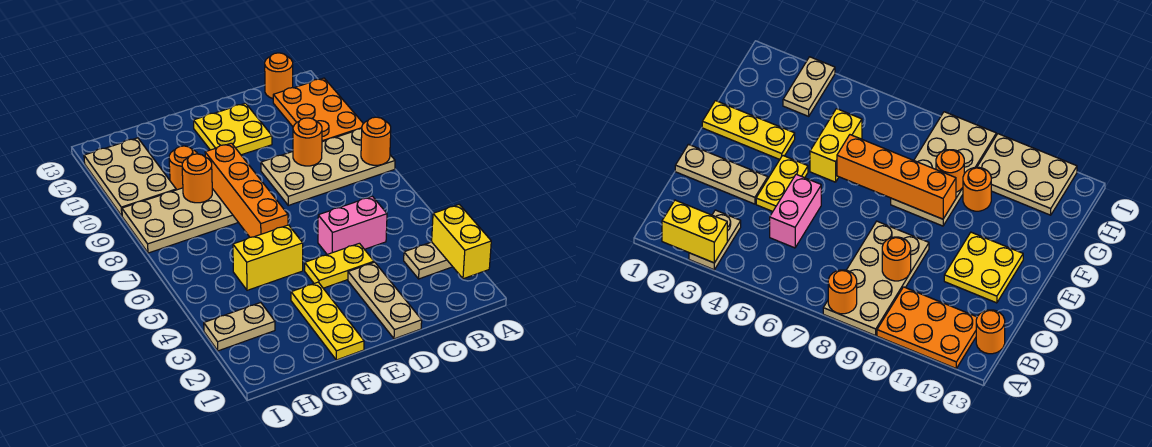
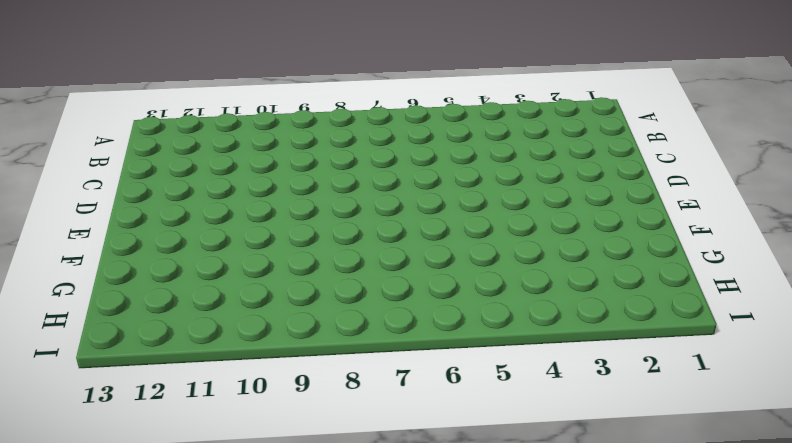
none -> tan 1x2 plate [404,242,452,279]
none -> tan 2x4 plate [261,129,395,205]
none -> orange 2x3 plate [273,78,363,142]

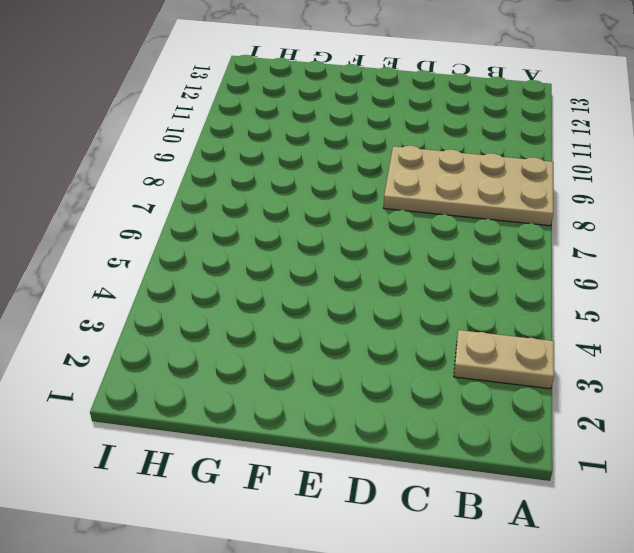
none -> orange 2x3 plate [273,78,363,142]
none -> orange 1x1 round brick [265,53,293,99]
none -> pink 1x2 brick [318,196,387,254]

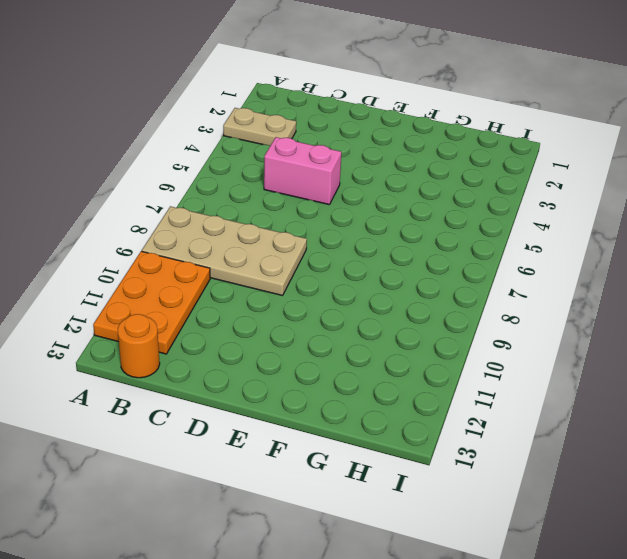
none -> tan 1x3 plate [348,262,422,339]
none -> yellow 1x2 plate [305,243,374,288]
none -> yellow 2x2 plate [194,103,272,155]

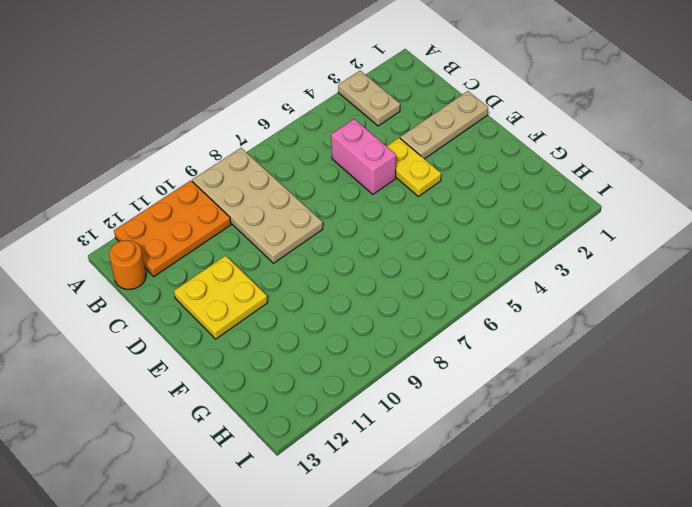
none -> yellow 1x3 plate [291,282,364,360]
none -> yellow 1x2 brick [233,225,303,290]
none -> tan 2x4 plate [122,188,238,253]

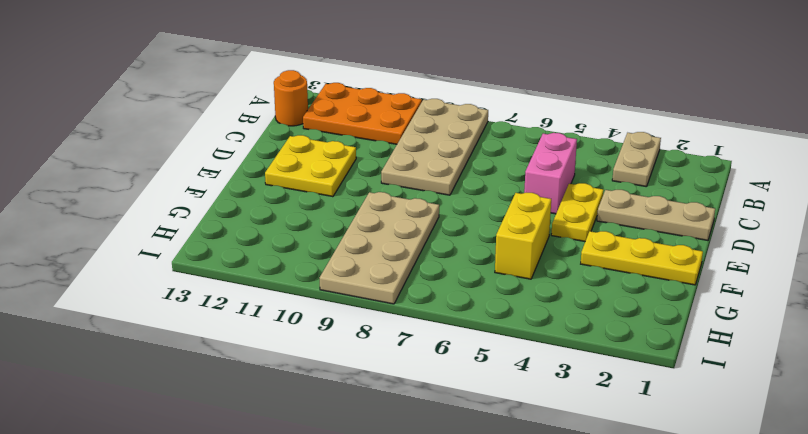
none -> orange 1x1 round brick [169,146,197,190]
none -> tan 1x2 plate [204,303,275,351]
none -> tan 2x3 plate [84,138,176,216]

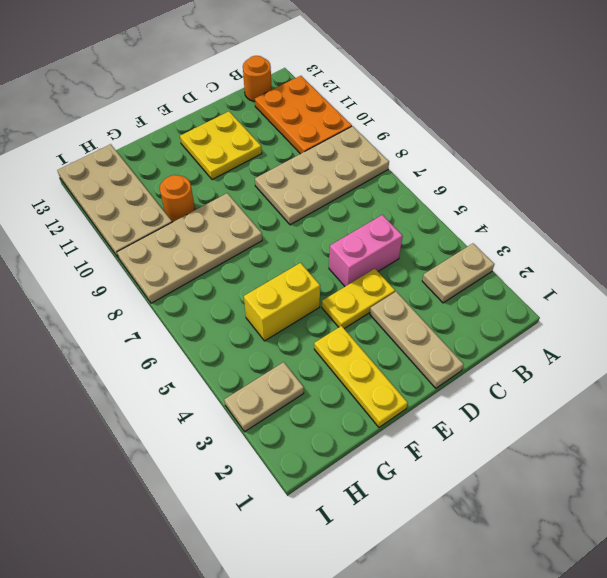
tan 2x4 plate [57,144,172,258] -> tan 2x3 plate [84,138,176,216]
none -> yellow 1x2 brick [432,204,491,279]
none -> orange 1x1 round brick [361,117,391,165]
none -> orange 1x1 round brick [293,118,322,166]

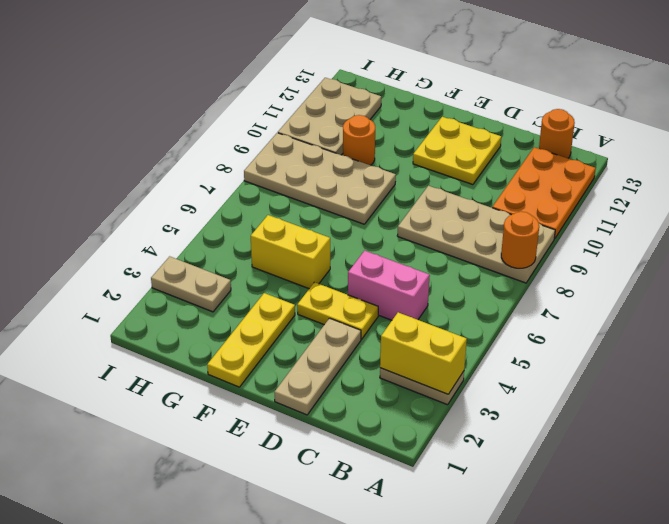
yellow 1x2 brick [380,312,467,394] -> yellow 1x2 brick turned to [432,204,491,279]
none -> orange 1x1 round brick [293,118,322,166]
none -> orange 1x4 brick [205,143,288,237]
none -> orange 1x1 round brick [182,154,212,203]

